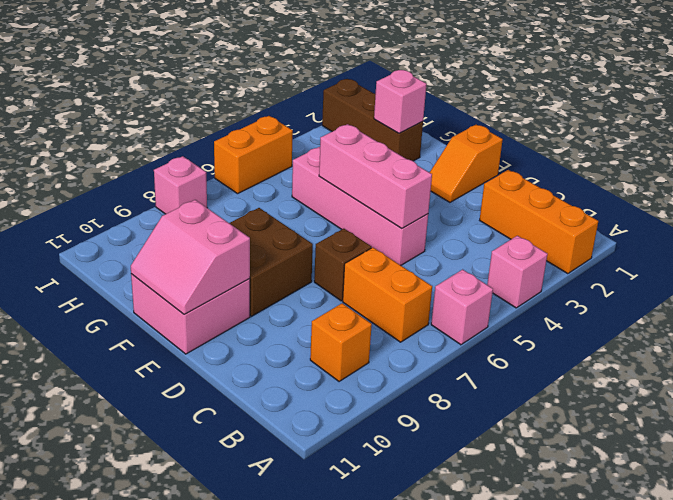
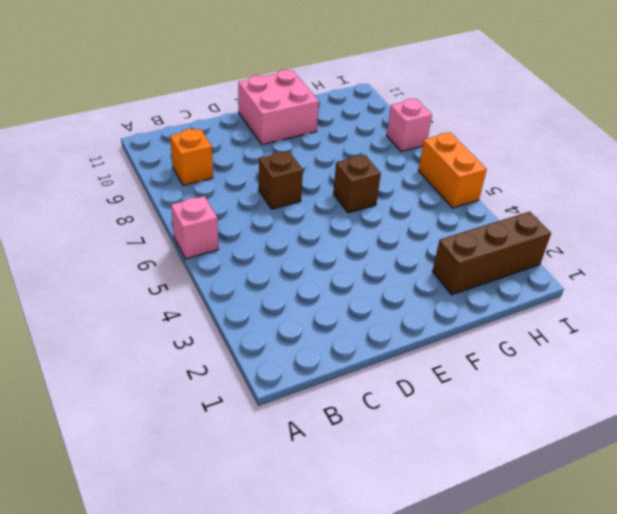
brown 1x1 brick [333,155,381,213] -> none
none -> orange 1x3 brick [480,170,598,274]
none -> pink 1x1 brick [487,236,548,308]
none -> orange 1x2 brick [343,248,432,342]

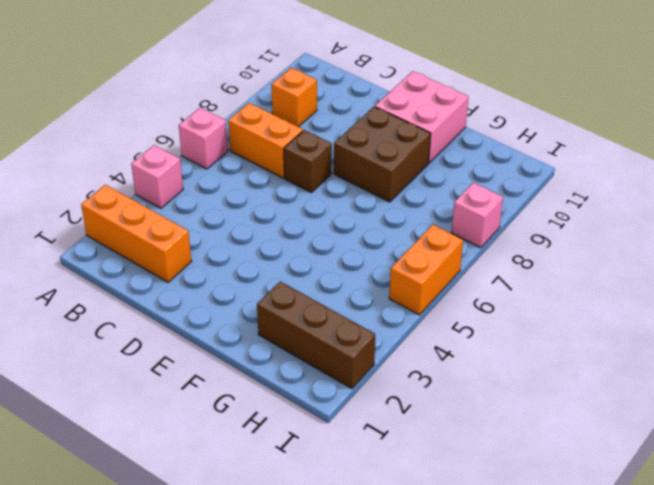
none -> pink 1x4 brick [292,147,428,265]
none -> orange 1x2 slope [430,124,503,202]
none -> pink 1x3 brick [319,124,432,228]

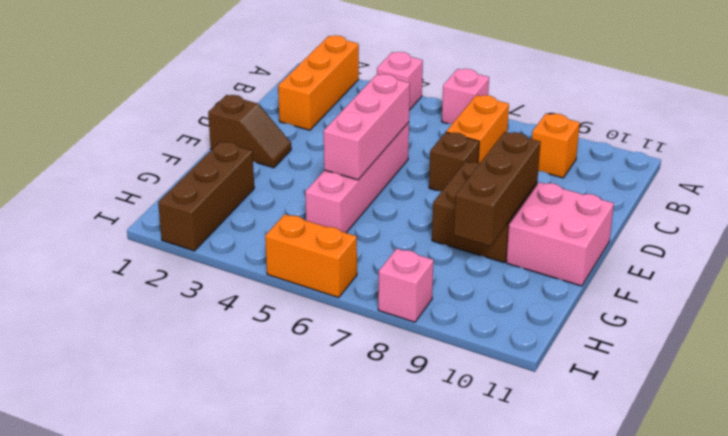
brown 1x2 slope [208,95,291,168] -> orange 1x2 slope [430,124,503,202]
brown 1x3 brick [454,132,541,246] -> none
none -> pink 2x2 slope [131,200,250,314]
none -> pink 1x1 brick [374,70,427,133]

